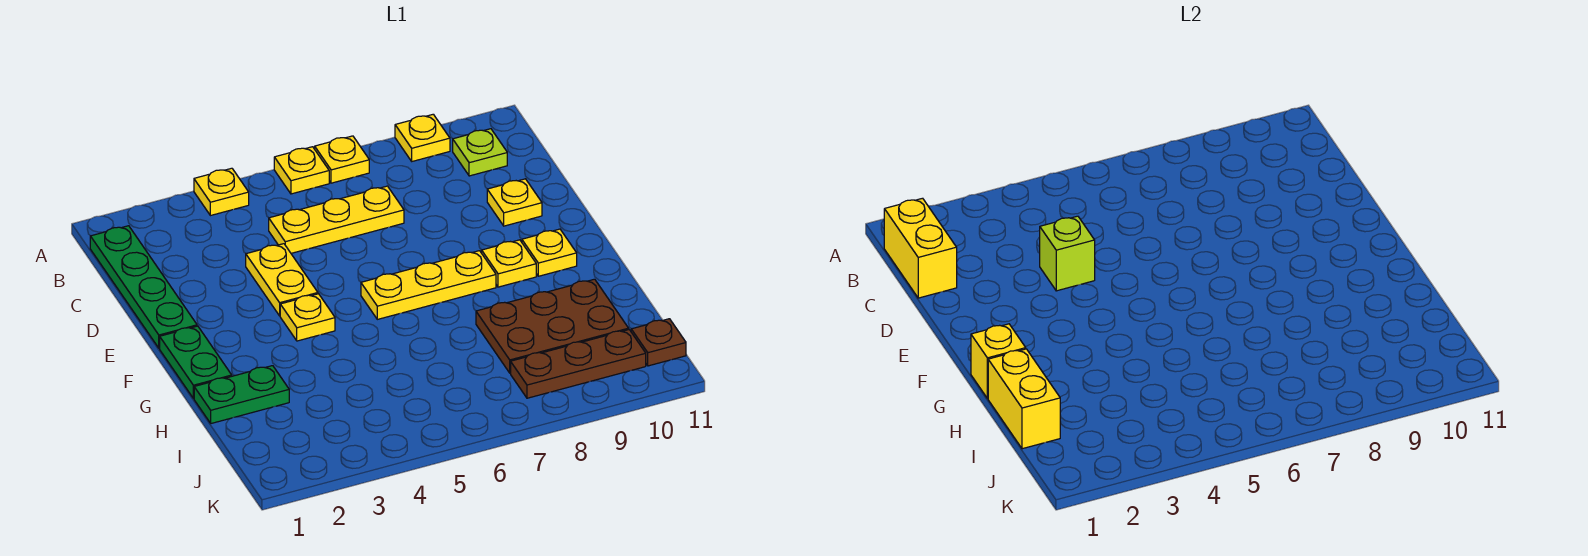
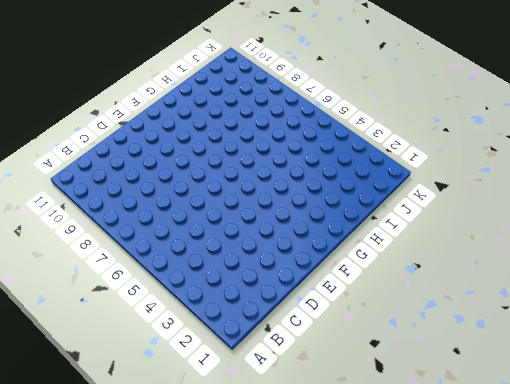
none -> yellow 1x1 plate [194,168,249,216]
none -> yellow 1x1 plate [274,147,329,194]
none -> yellow 1x1 plate [315,136,369,183]

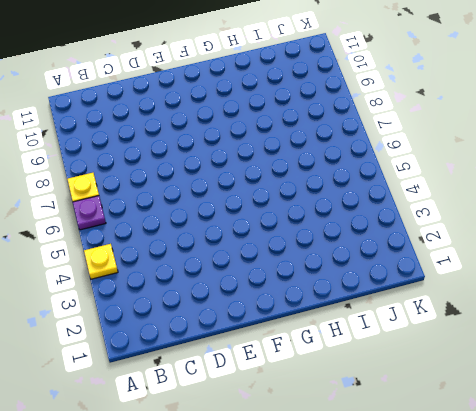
purple 1x1 plate [73,196,106,230] -> yellow 1x1 plate [274,147,329,194]
none -> yellow 1x1 plate [395,114,450,161]
none -> green 1x4 plate [90,226,197,348]
none -> lime 1x1 plate [453,129,507,176]

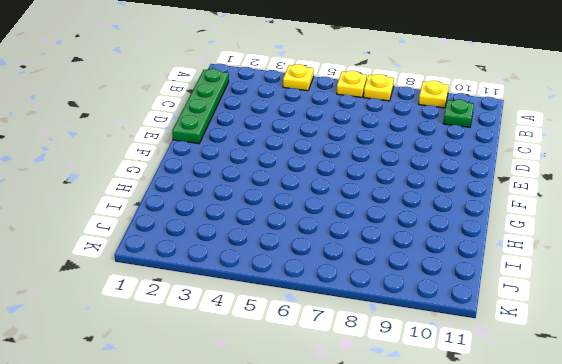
green 1x1 plate [443,99,474,127] -> lime 1x1 plate [453,129,507,176]
none -> yellow 1x3 plate [269,186,404,253]
none -> yellow 1x2 plate [246,244,318,316]
none -> yellow 1x1 plate [487,179,542,226]

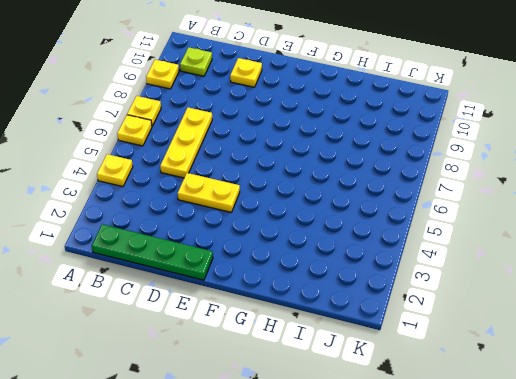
none -> green 1x2 plate [160,326,232,398]
none -> yellow 1x1 plate [280,294,335,341]
none -> yellow 1x3 plate [361,251,496,319]

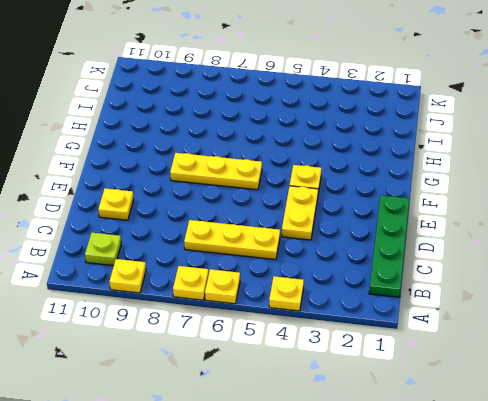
none -> green 1x2 plate [160,326,232,398]
none -> yellow 1x1 plate [482,240,536,287]
none -> yellow 1x1 plate [522,229,577,276]

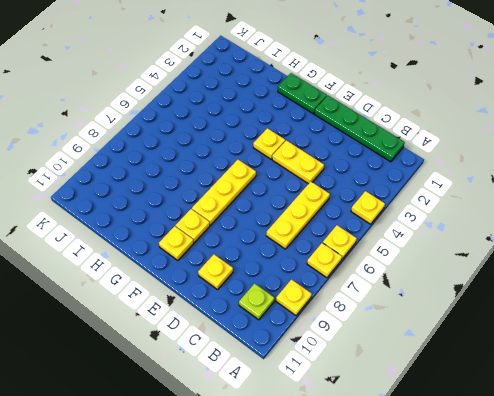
none -> green 1x2 plate [194,366,289,423]
none -> brown 2x3 plate [476,279,629,373]
none -> brown 1x3 plate [511,330,646,398]

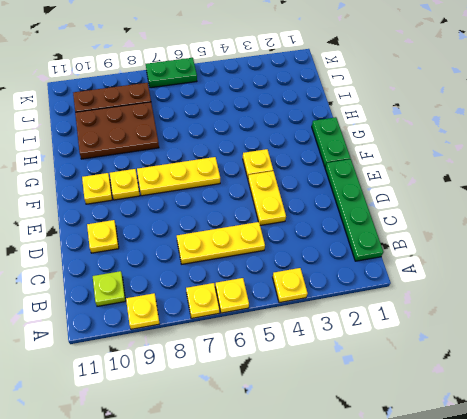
green 1x2 plate [146,58,197,88] -> green 1x2 plate moved to [194,366,289,423]
none -> brown 1x1 plate [631,319,686,366]
none -> yellow 1x2 brick [884,198,957,298]
none -> lime 1x1 brick [1040,216,1095,291]

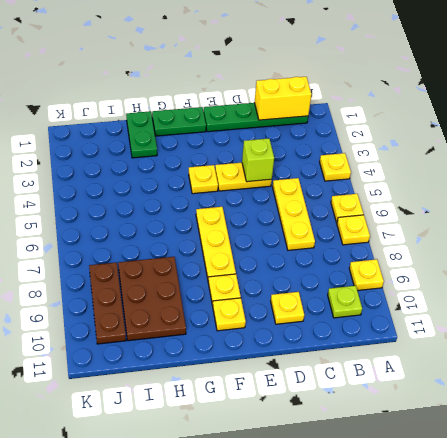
none -> brown 1x1 plate [631,319,686,366]
none -> yellow 1x1 brick [971,324,1026,398]
none -> yellow 1x2 brick [988,349,1060,449]

